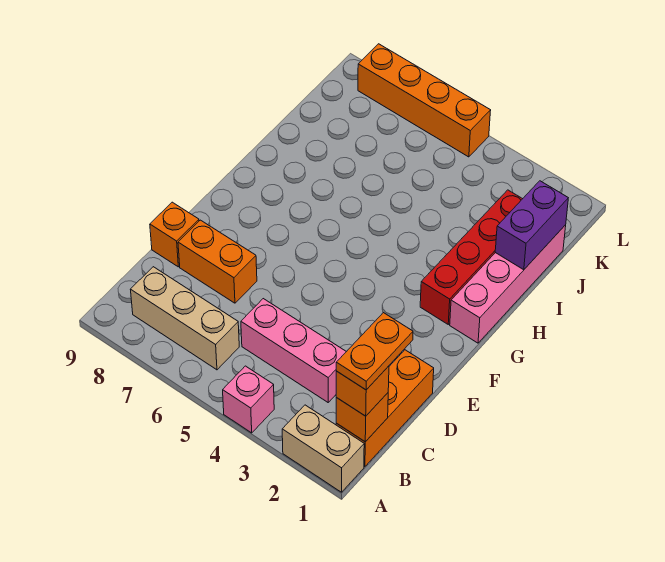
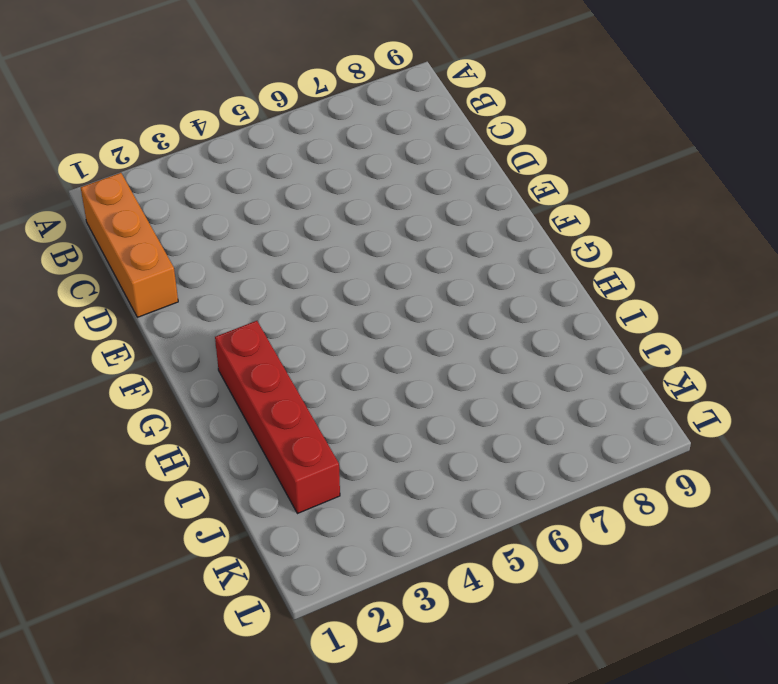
none -> tan 1x2 brick [282,405,364,492]
none -> pink 1x1 brick [223,366,274,433]
none -> tan 1x3 brick [131,267,239,370]

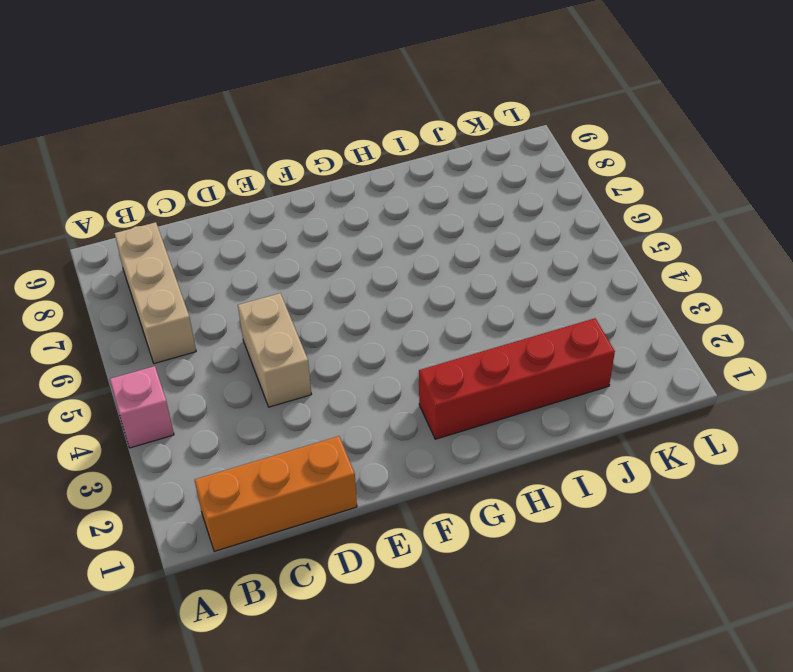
tan 1x2 brick [238,293,312,407] -> tan 1x2 brick moved to [282,405,364,492]
none -> pink 1x3 brick [241,299,346,402]
none -> orange 1x2 brick [178,220,257,303]
none -> orange 1x1 brick [150,202,199,267]

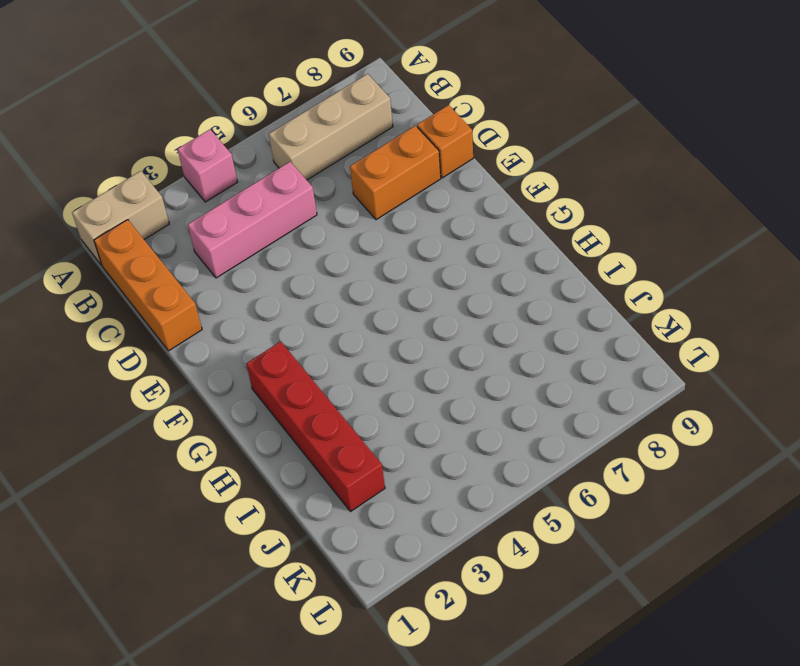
none -> pink 1x4 brick [450,225,566,343]
none -> orange 1x4 brick [358,44,491,157]
none -> orange 1x1 brick [336,393,388,442]

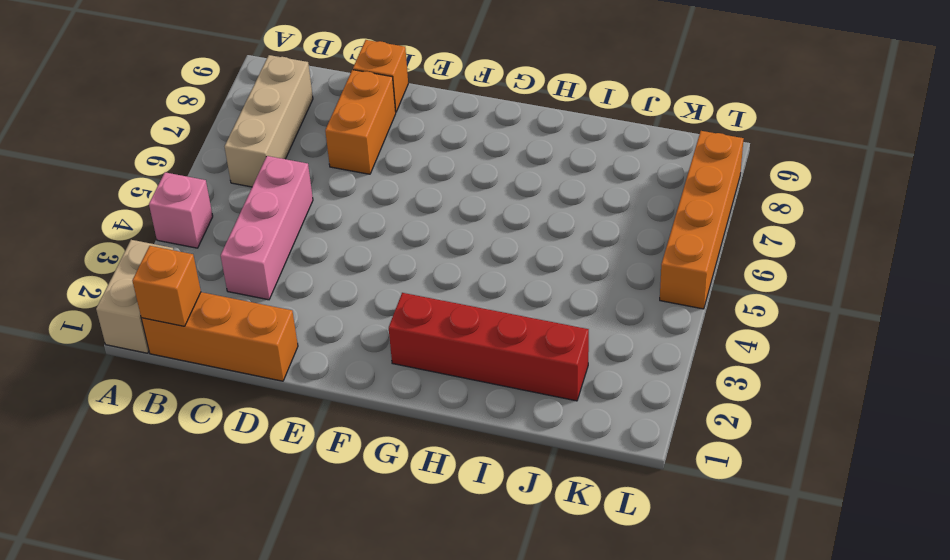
none -> pink 1x4 brick [450,225,566,343]
none -> purple 1x2 brick [495,181,568,270]
none -> orange 1x1 brick [336,366,389,416]

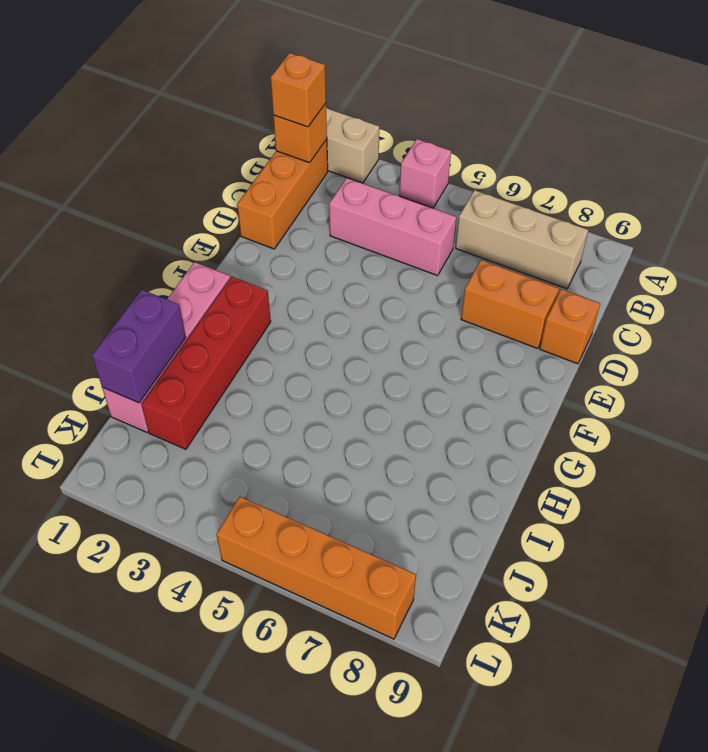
none -> orange 1x2 plate [336,313,413,390]

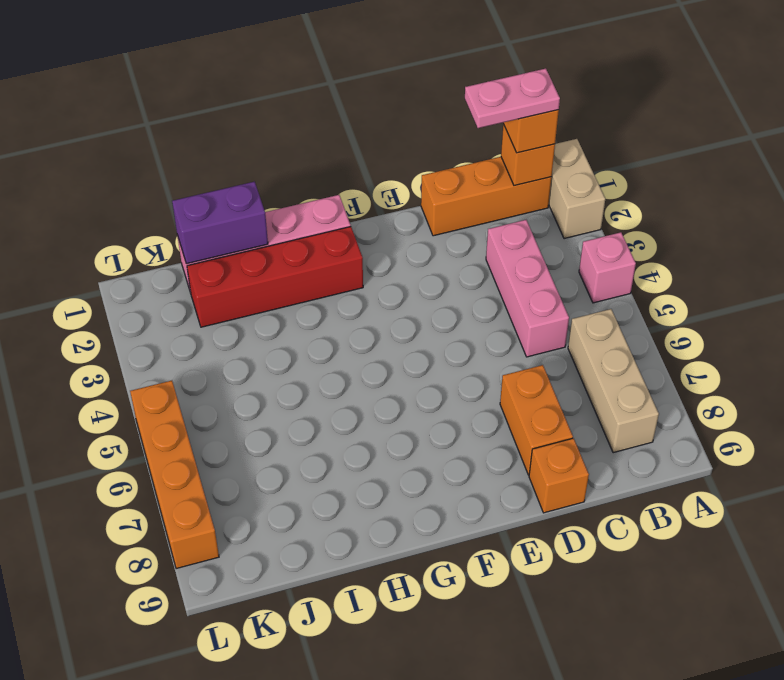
pink 1x2 plate [465,68,560,128] -> orange 1x2 plate [336,313,413,390]

